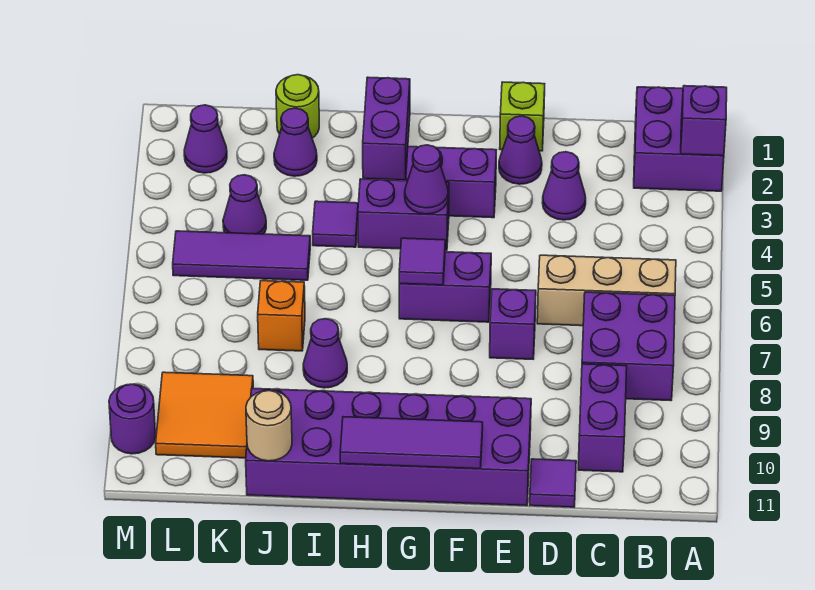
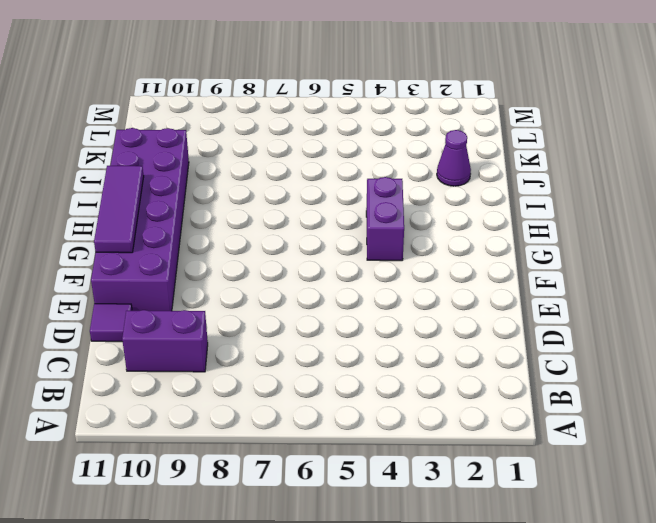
none -> purple 2x2 brick [634,87,724,191]
none -> tan 1x3 brick [537,255,676,326]
none -> purple 2x2 brick [582,292,675,401]

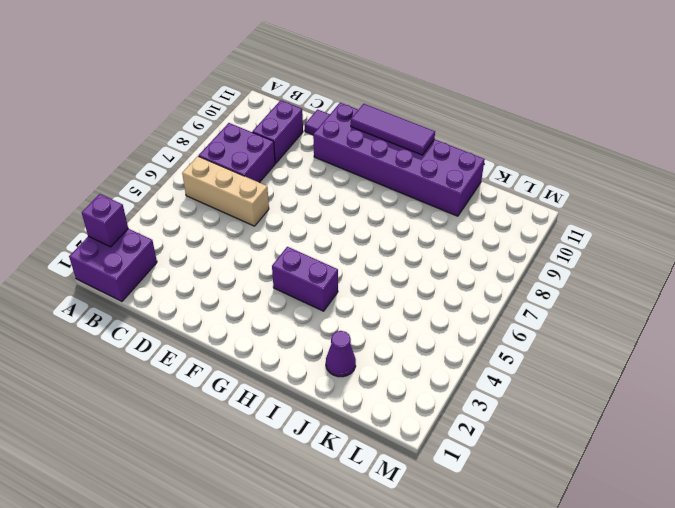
none -> purple 1x1 cone [542,152,586,220]
none -> lime 1x1 brick [500,82,545,151]
none -> purple 1x1 cone [499,116,542,184]

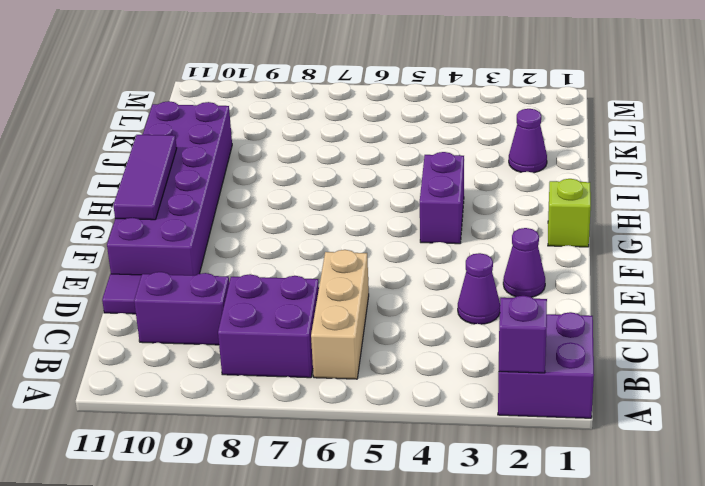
lime 1x1 brick [548,179,591,247] -> lime 1x1 brick moved to [500,82,545,151]
none -> purple 1x1 brick [490,289,536,359]
none -> purple 1x2 brick [406,147,496,218]
none -> purple 1x2 brick [399,252,491,322]

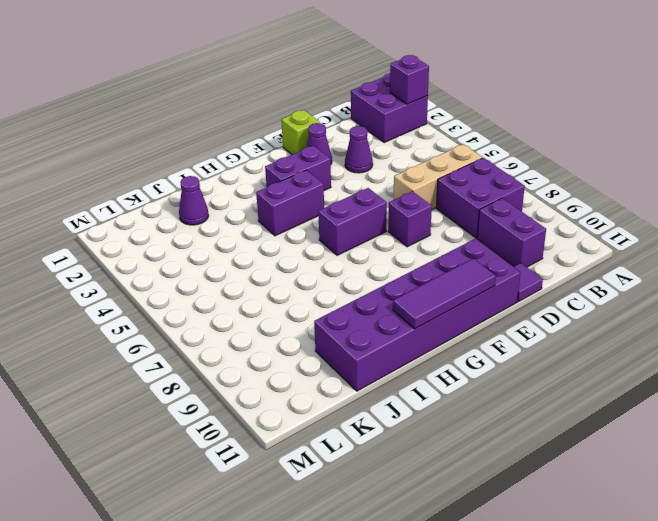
none -> purple 1x2 brick [363,77,410,180]
none -> purple 1x1 tile [313,201,358,247]
none -> purple 1x1 cone [303,319,347,388]

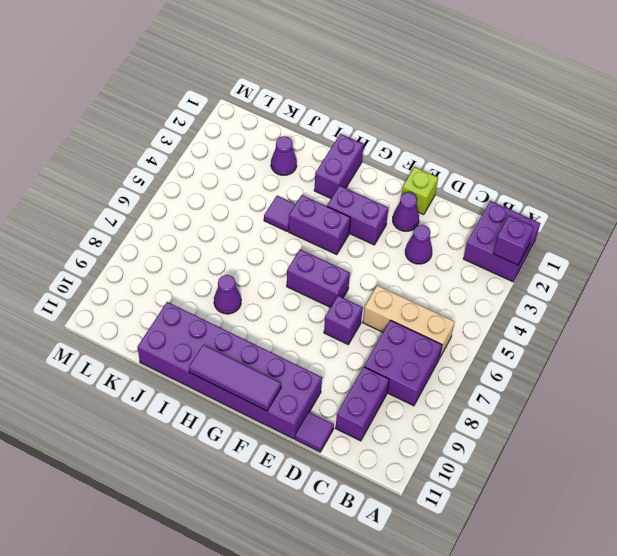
none -> lime 1x1 round brick [276,75,319,138]
none -> purple 1x3 tile [173,231,310,280]
none -> orange 1x1 brick [258,281,305,351]

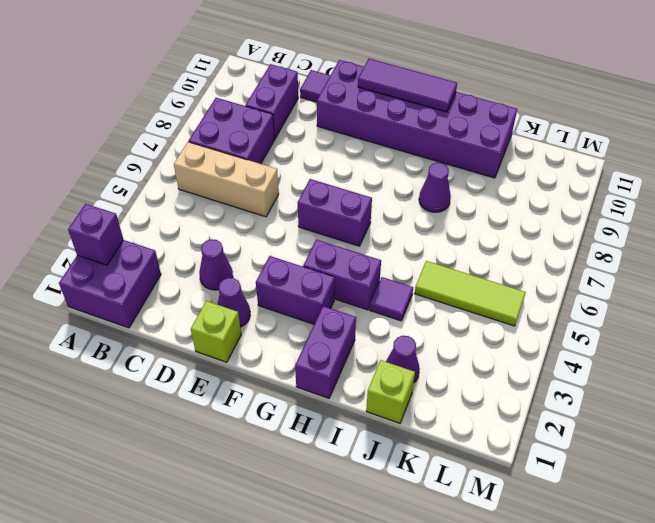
lime 1x1 brick [366,360,415,423] -> lime 1x1 round brick [276,75,319,138]
lime 1x3 tile [415,261,526,326] -> purple 1x3 tile [173,231,310,280]
none -> purple 1x1 brick [490,289,536,359]
none -> orange 1x1 brick [258,281,305,351]
none -> purple 1x1 cone [223,175,266,234]

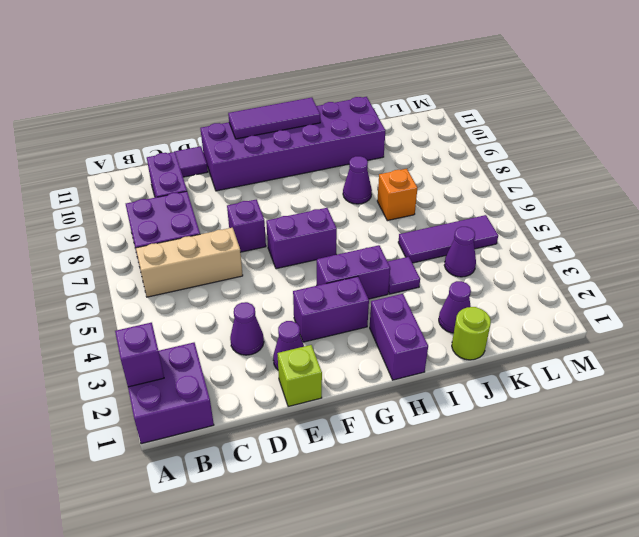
none -> orange 2x2 tile [156,372,253,458]
none -> purple 1x1 cone [184,105,227,173]
none -> purple 1x1 round brick [109,384,156,454]

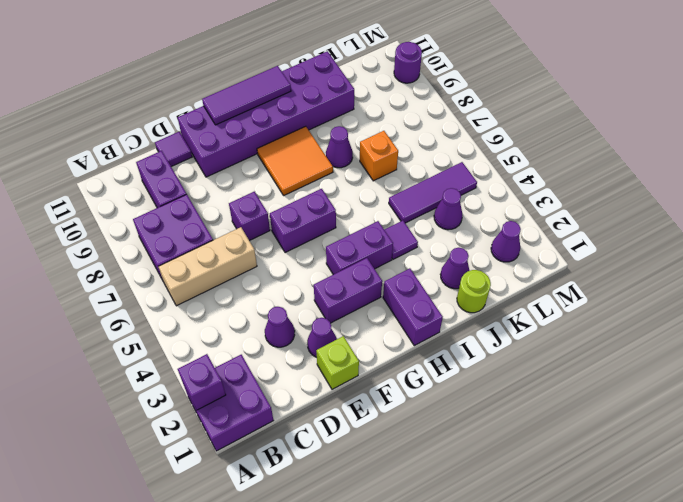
orange 2x2 tile [257,126,333,195] -> orange 2x2 tile moved to [156,372,253,458]
none -> purple 1x1 cone [405,145,448,214]
none -> purple 1x1 tile [399,238,445,285]
none -> tan 1x1 round brick [246,390,292,461]

